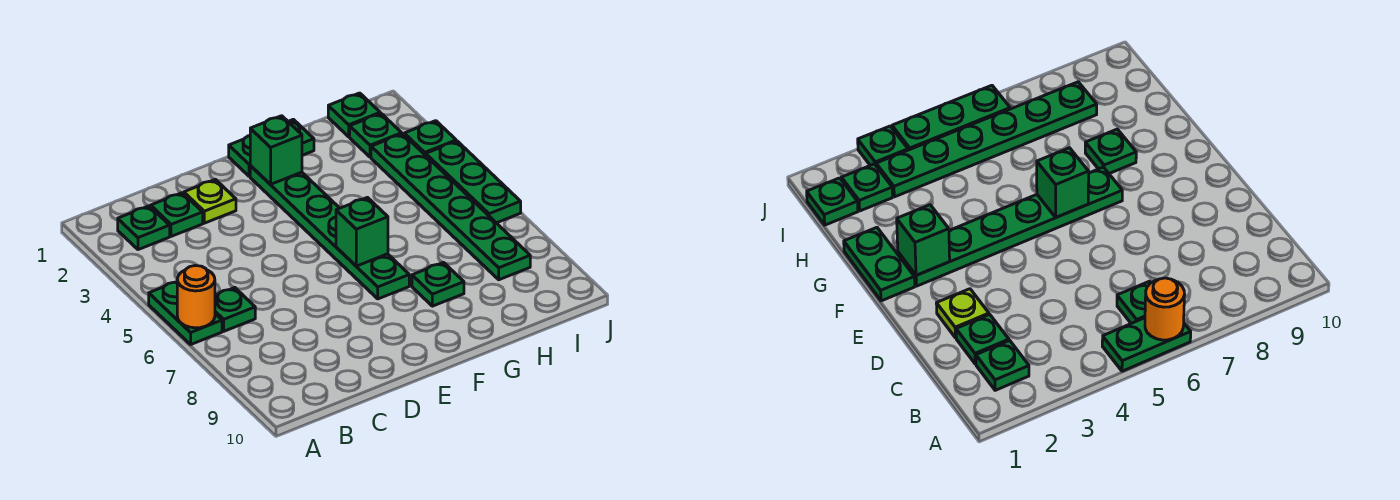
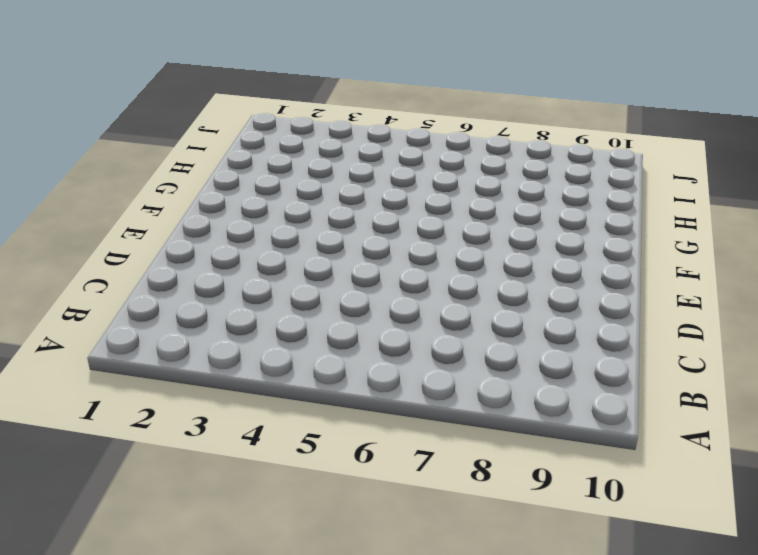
none -> green 1x2 plate [149,282,222,344]
none -> green 1x1 plate [118,206,170,250]
none -> green 1x1 plate [215,288,255,331]

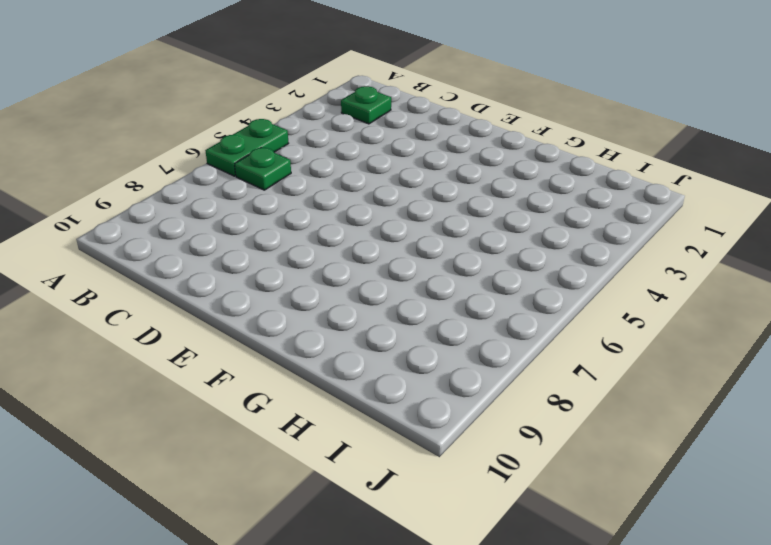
none -> green 1x1 plate [151,193,203,236]
none -> lime 1x1 plate [184,179,236,223]
none -> green 1x2 plate [229,119,314,176]

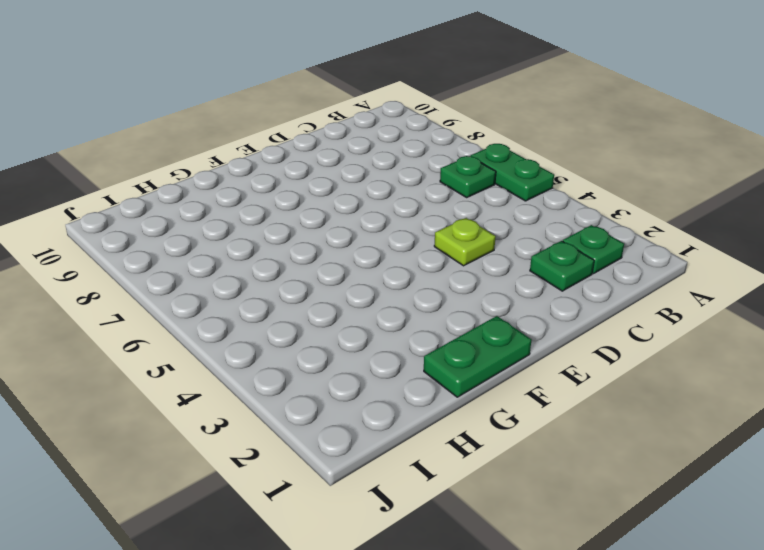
lime 1x1 plate [434,218,496,266] -> lime 1x1 plate moved to [184,179,236,223]
none -> green 1x6 plate [250,166,409,299]
none -> green 1x1 plate [412,262,464,306]
none -> green 1x1 plate [328,93,380,137]

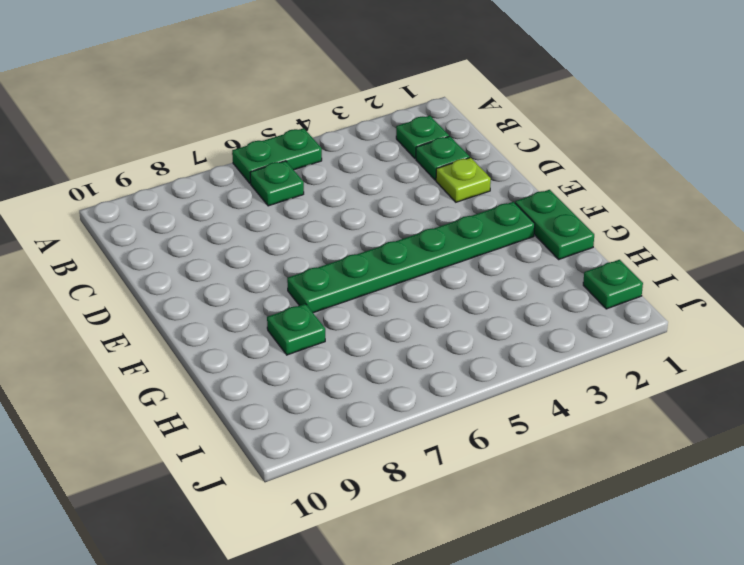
none -> green 1x1 plate [350,113,402,157]
none -> green 1x6 plate [371,134,530,280]
none -> green 1x1 plate [404,121,456,155]

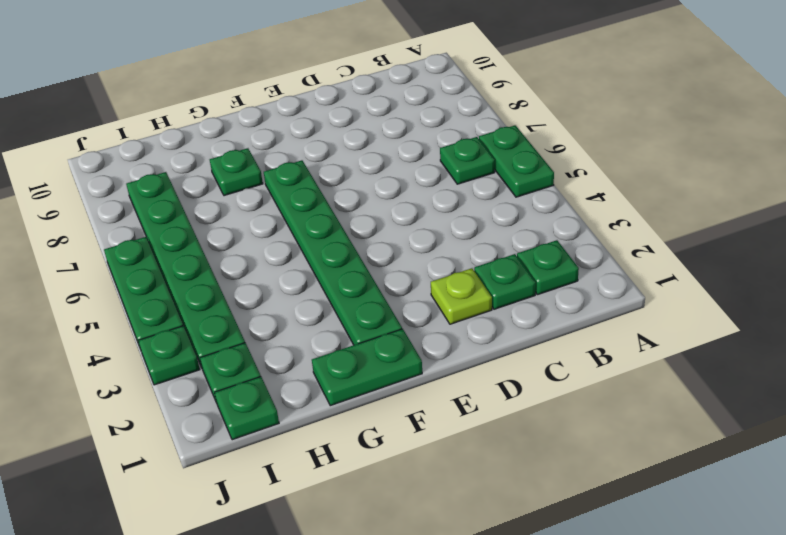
none -> orange 1x1 round brick [177,266,215,328]
none -> green 1x1 brick [250,116,302,184]
none -> green 1x1 brick [336,197,388,266]

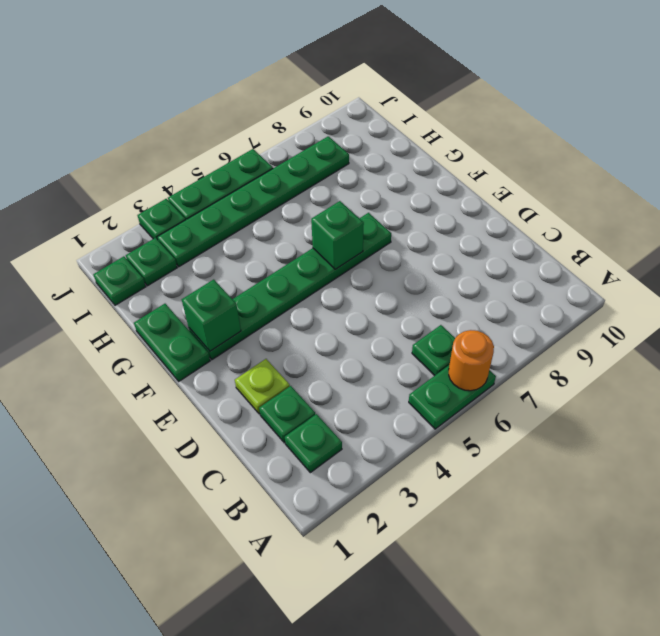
none -> green 1x1 plate [412,262,464,306]

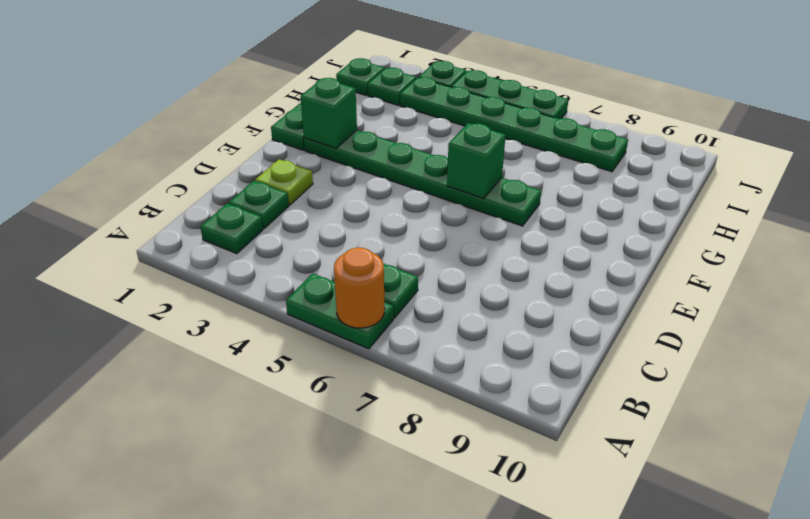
none -> green 1x1 plate [412,262,464,306]

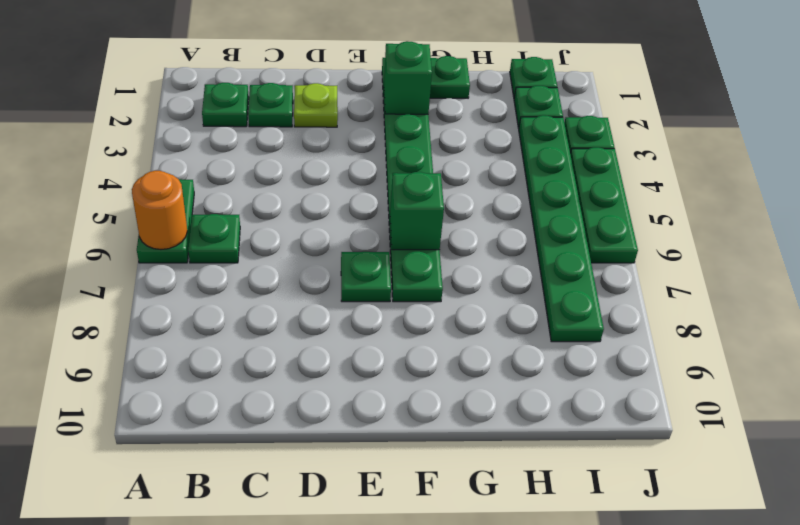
green 1x1 plate [341,252,391,302] -> green 1x1 plate moved to [412,262,464,306]

